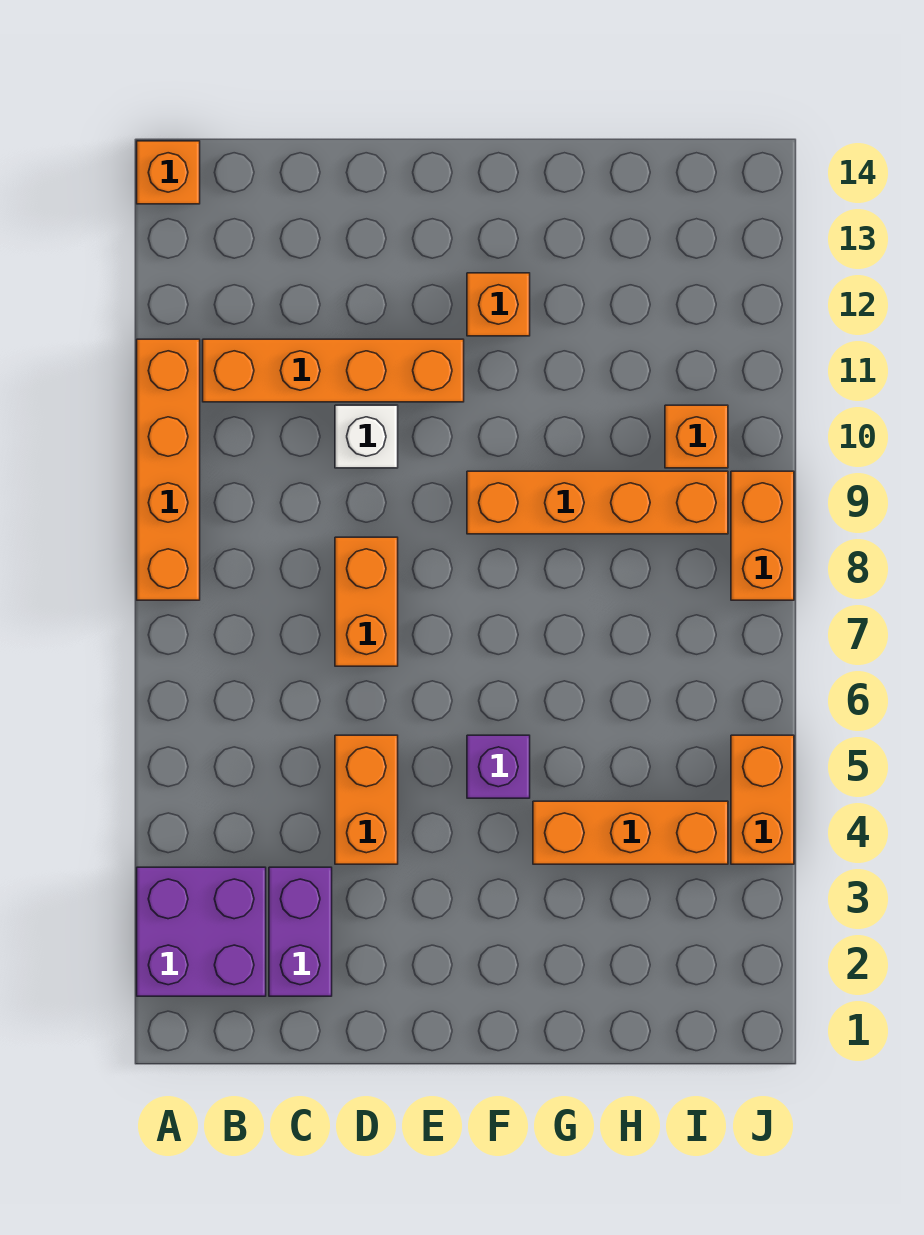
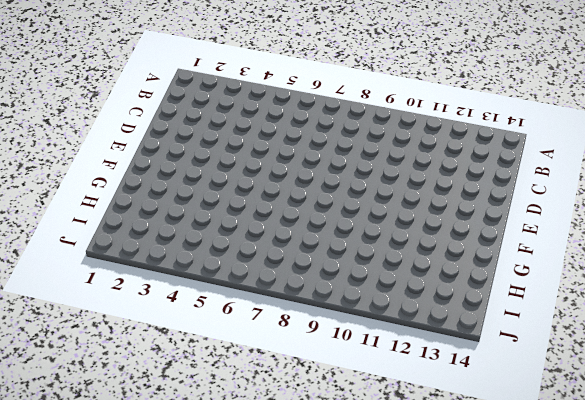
none -> purple 2x2 brick [137,867,266,996]
none -> orange 1x4 brick [137,339,200,600]
none -> orange 1x1 brick [137,141,200,204]

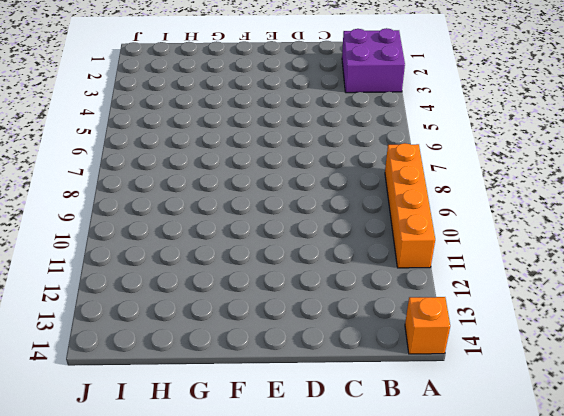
none -> orange 1x4 brick [203,339,464,402]
none -> purple 1x2 brick [269,867,332,996]
none -> orange 1x2 brick [335,735,398,864]

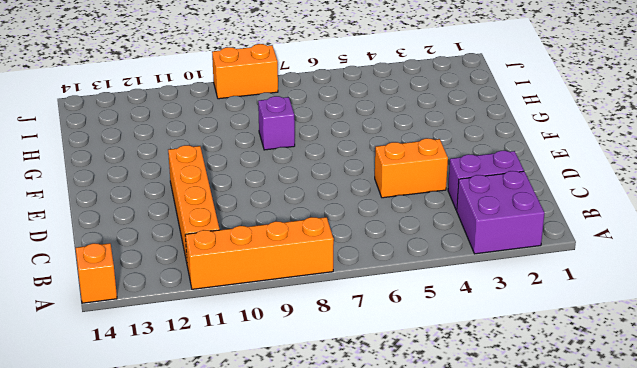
purple 1x1 brick [258,96,295,150] -> purple 1x1 brick moved to [467,735,530,798]
none -> orange 1x2 brick [335,537,398,666]
none -> white 1x1 brick [335,405,398,468]
none -> orange 1x4 brick [467,471,728,534]

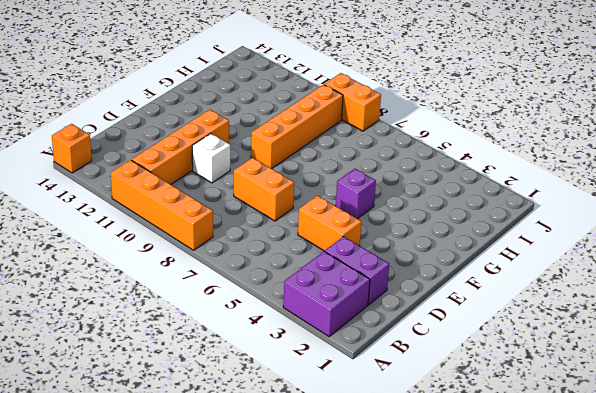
none -> orange 1x1 brick [467,273,530,336]
none -> orange 1x3 brick [533,801,728,864]
none -> orange 1x1 brick [665,405,728,468]

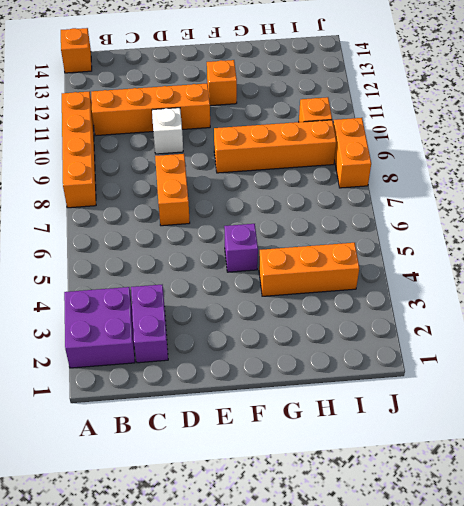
none -> orange 1x2 brick [335,735,398,864]
none -> orange 1x2 brick [731,735,794,864]

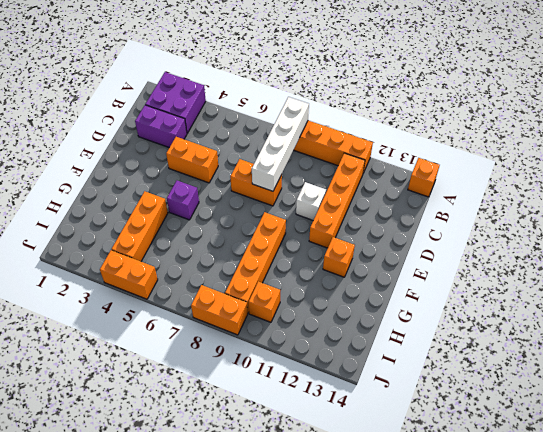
white 1x4 brick [252,97,309,191] -> none

